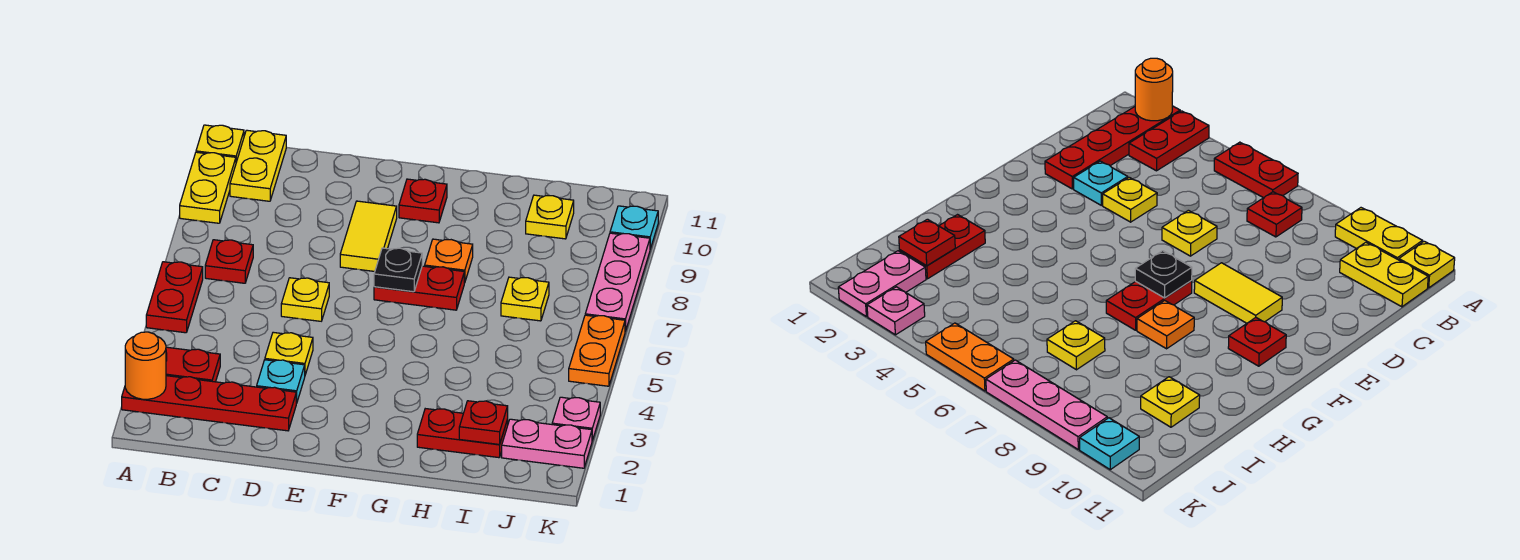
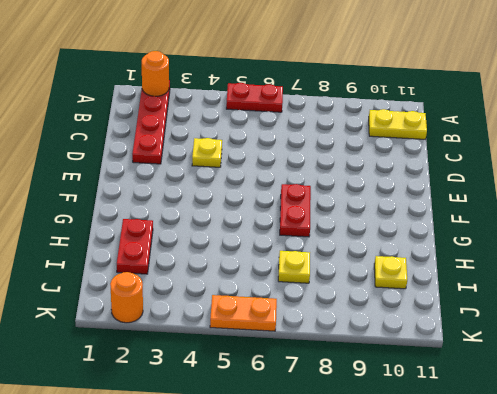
orange 1x1 round brick [110,272,143,323] -> pink 1x2 plate [502,419,592,468]
none -> red 1x2 plate [166,347,220,382]
none -> yellow 1x2 plate [180,152,236,223]
none -> yellow 1x1 plate [196,125,244,162]

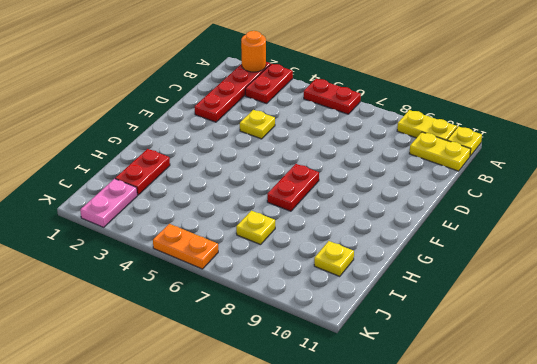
none -> red 1x1 plate [205,240,253,283]
none -> cyan 1x1 plate [257,360,305,403]
none -> yellow 1x1 plate [281,278,329,321]

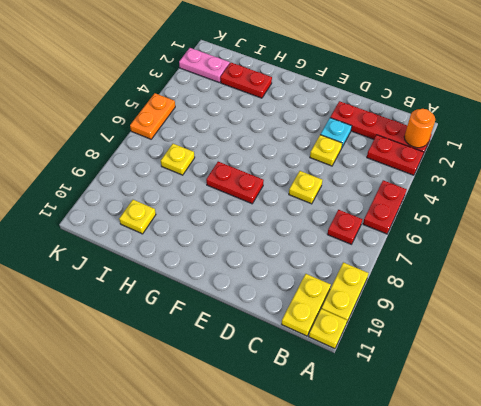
none -> yellow 1x2 tile [340,201,397,271]
none -> red 1x1 plate [399,179,447,223]
none -> orange 1x1 plate [425,239,473,283]

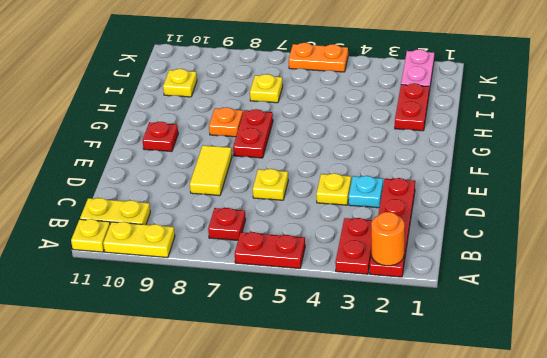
yellow 1x2 tile [190,145,232,196] -> yellow 1x2 tile turned to [340,201,397,271]
none -> pink 1x1 plate [552,397,600,441]
none -> pink 1x3 plate [585,233,650,331]
none -> cyan 1x1 plate [610,206,658,249]

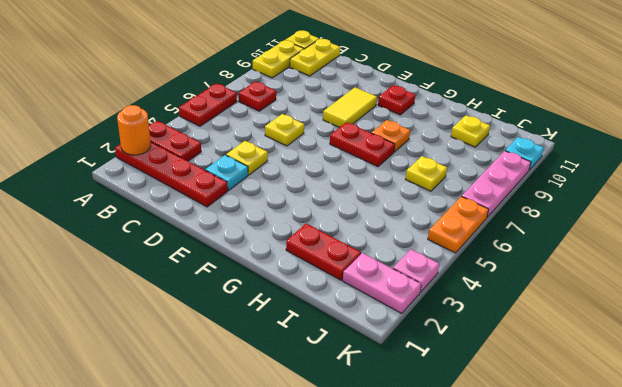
none -> black 1x1 plate [374,248,422,292]
none -> red 1x1 plate [459,401,508,444]

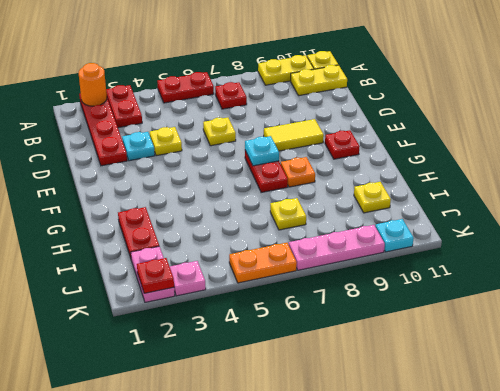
cyan 1x1 plate [245,136,279,166] -> black 1x1 plate [374,248,422,292]
red 1x1 plate [137,258,174,293] -> red 1x1 plate moved to [459,401,508,444]

